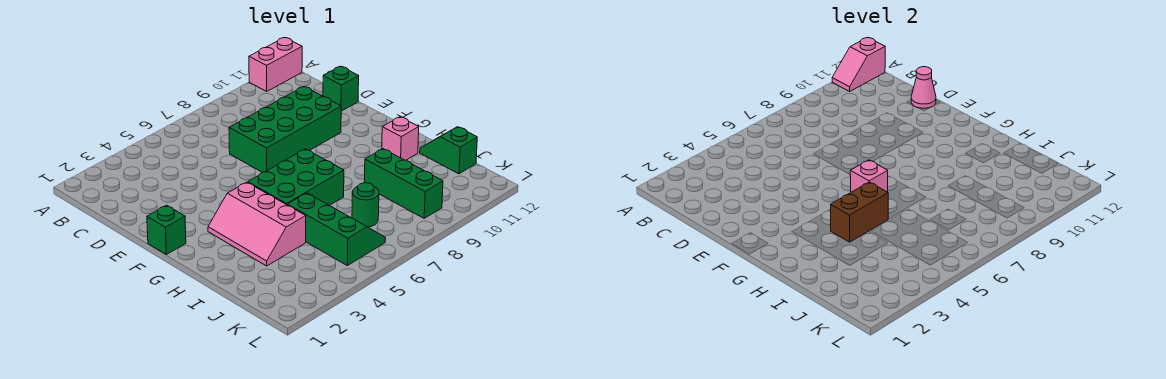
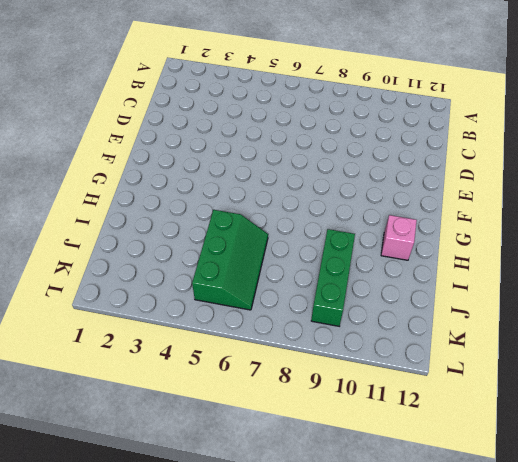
none -> pink 1x2 brick [249,38,302,91]
none -> green 2x4 brick [229,86,341,173]
none -> green 1x1 brick [323,66,359,111]

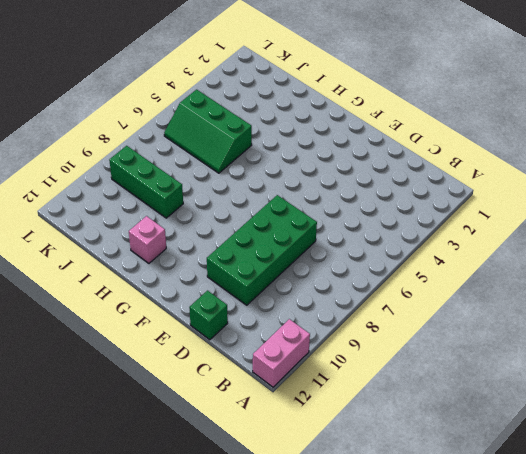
none -> green 1x1 brick [147,205,186,254]
none -> pink 2x3 slope [208,182,306,266]
none -> green 2x3 brick [248,149,344,205]

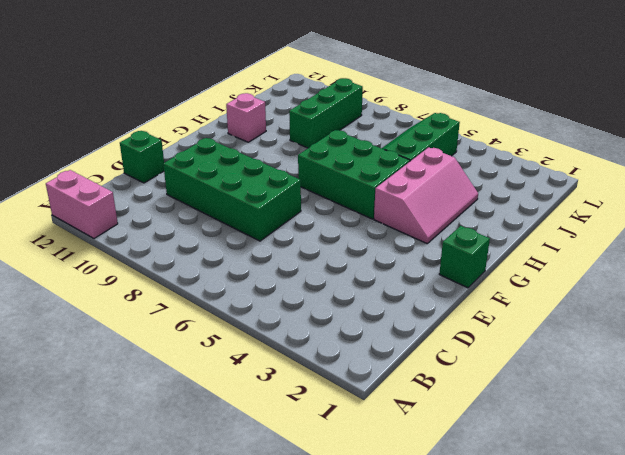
none -> green 1x2 slope [420,127,477,174]
none -> green 1x1 round brick [352,183,379,227]
none -> pink 1x2 slope [832,38,885,91]

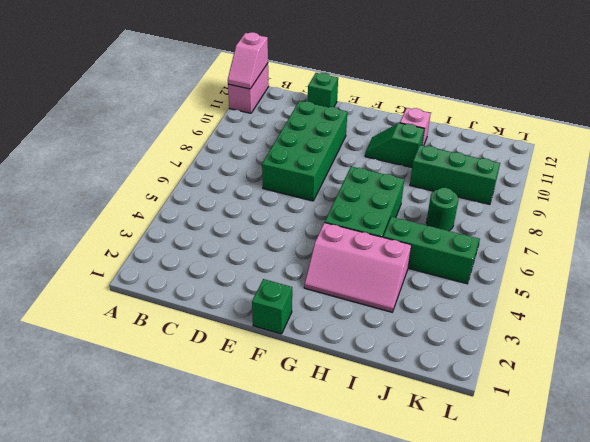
green 1x2 slope [365,123,425,168] -> green 1x2 slope moved to [420,127,477,174]
none -> pink 1x1 cone [911,67,936,108]
none -> pink 1x1 brick [850,160,888,192]
none -> brown 1x2 brick [831,182,888,242]

